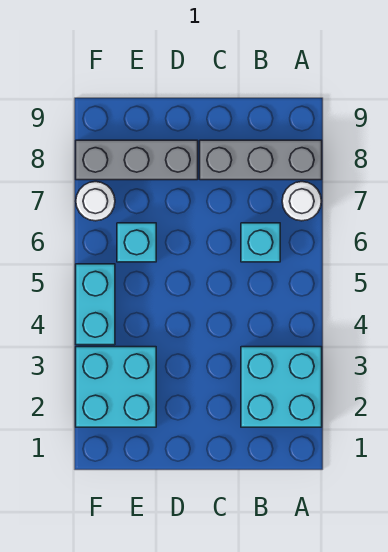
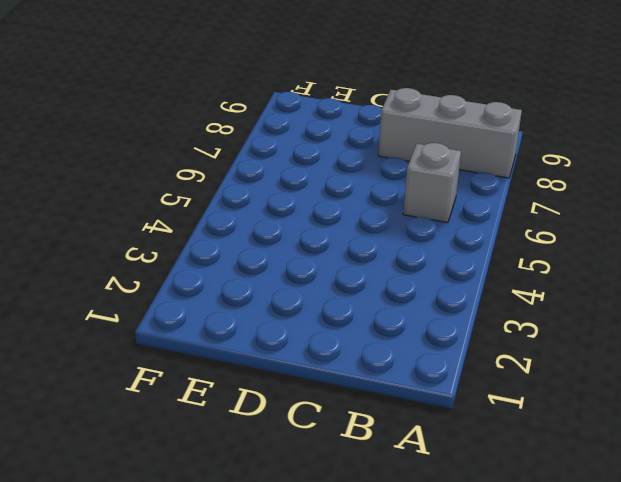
grey 1x1 brick [403,143,461,223] -> cyan 1x1 brick [241,223,280,262]
none -> cyan 2x2 brick [241,347,322,427]
none -> white 1x1 round brick [282,182,321,221]

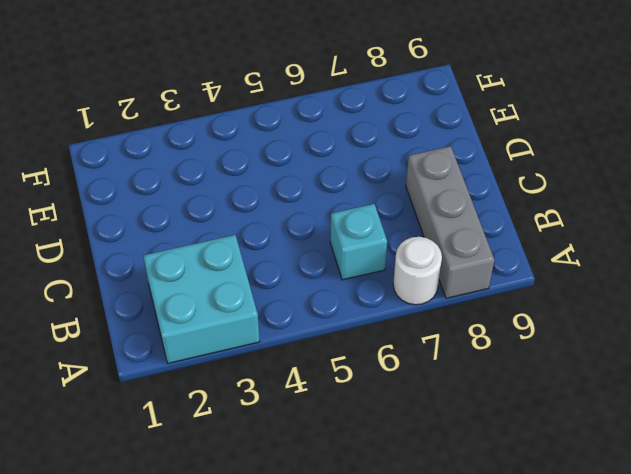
none -> grey 1x3 brick [76,140,198,180]
none -> cyan 2x2 brick [76,347,156,427]

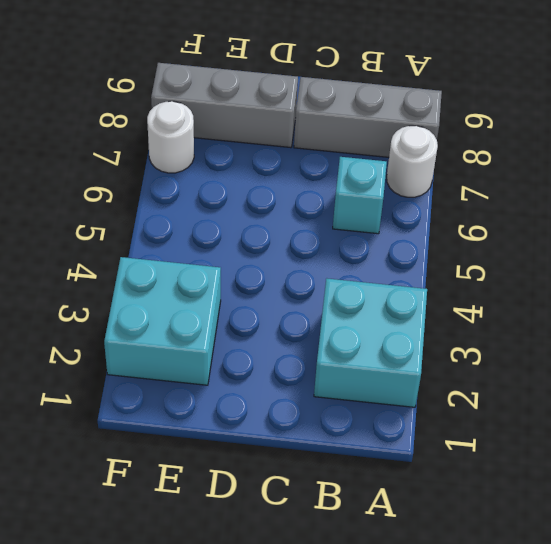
none -> cyan 1x1 brick [117,223,156,262]
none -> cyan 1x2 brick [76,264,115,345]

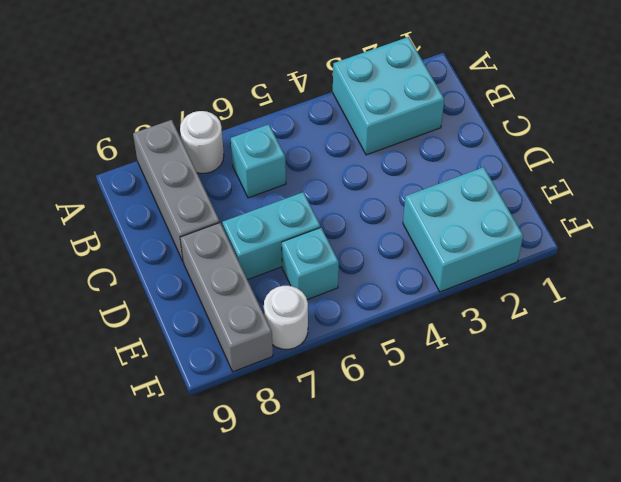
cyan 1x2 brick [222,192,320,280] -> cyan 1x2 brick moved to [76,264,115,345]

